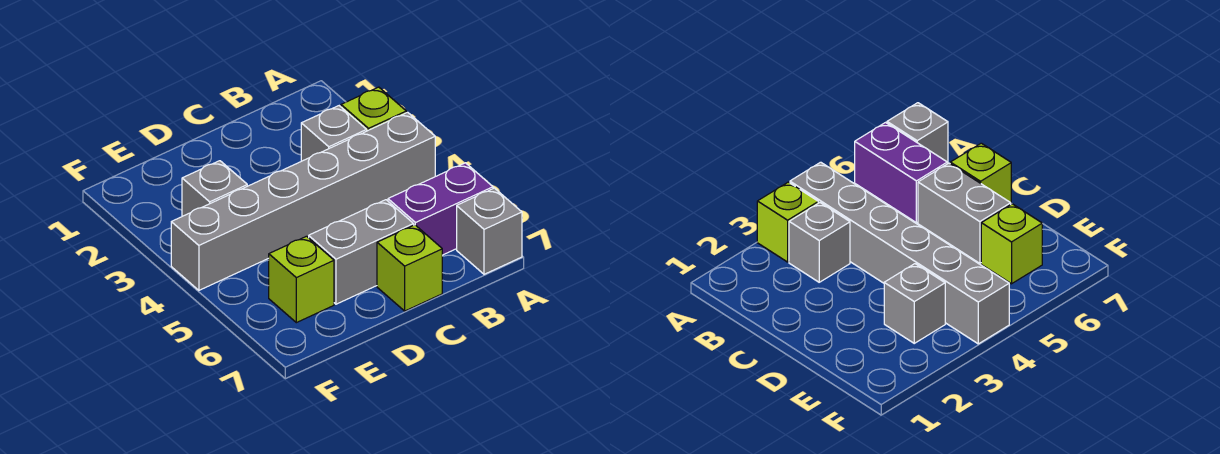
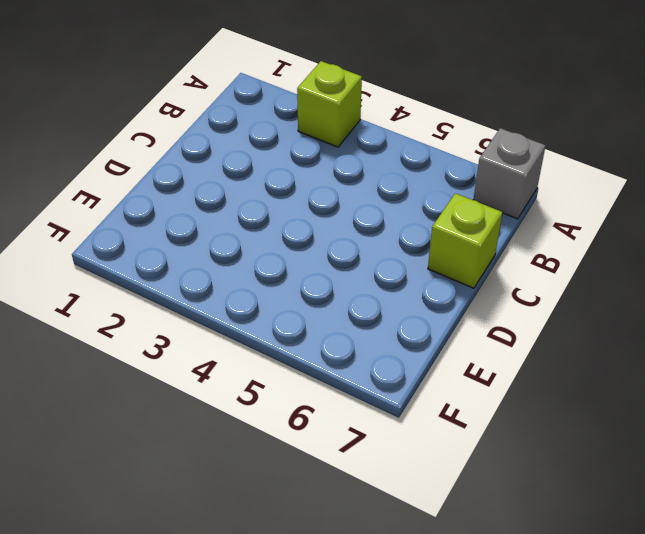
none -> grey 1x6 brick [171,112,435,290]
none -> purple 1x2 brick [388,163,493,255]

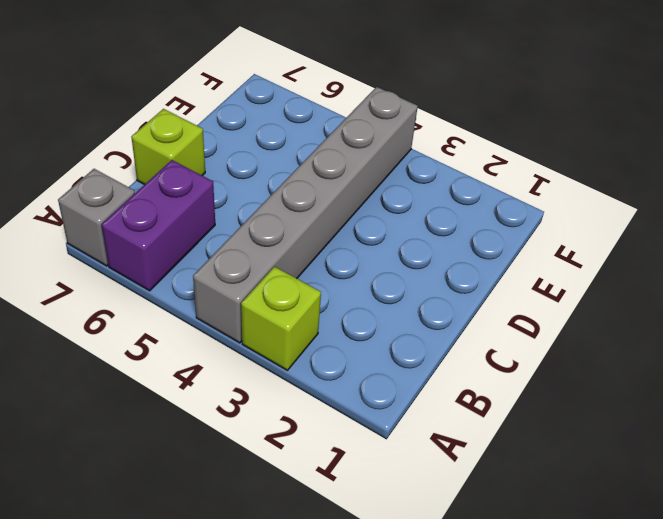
none -> grey 1x1 brick [301,106,367,161]
none -> grey 1x2 brick [309,200,414,304]

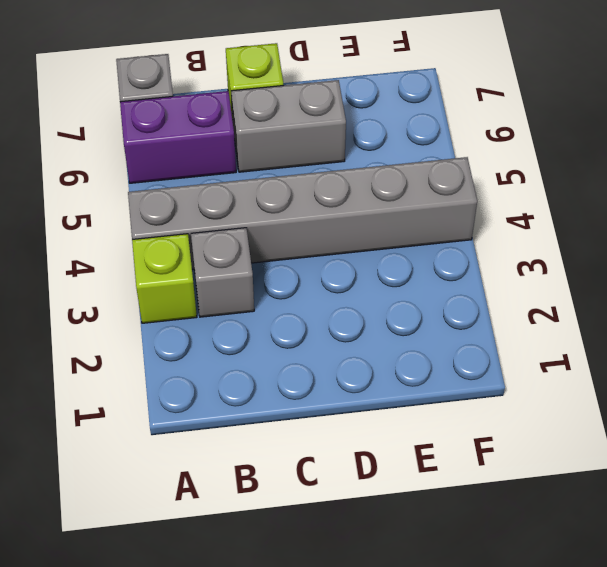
none -> grey 1x1 brick [182,161,247,216]
none -> lime 1x1 brick [269,236,334,323]

